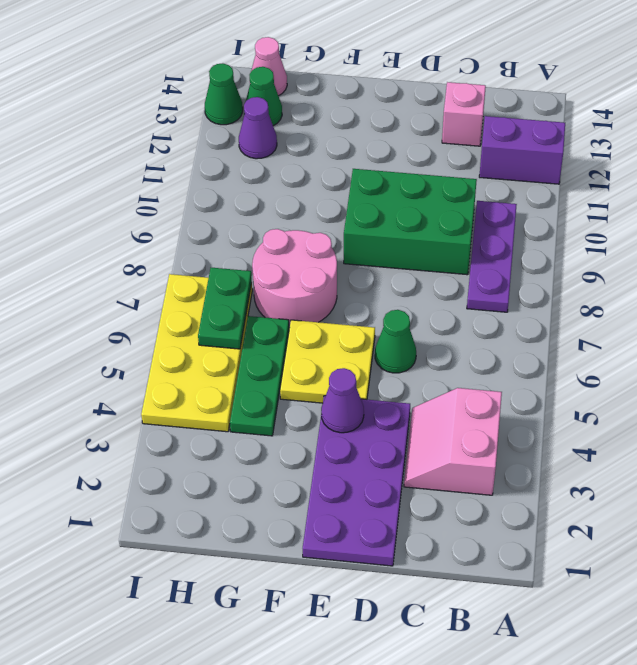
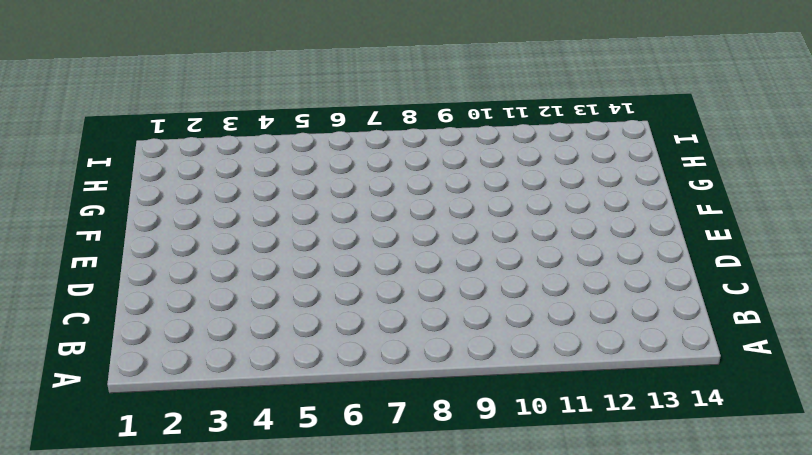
none -> purple 1x2 brick [479,116,565,184]
none -> pink 2x2 slope [404,388,502,495]
none -> purple 1x3 plate [467,201,517,312]

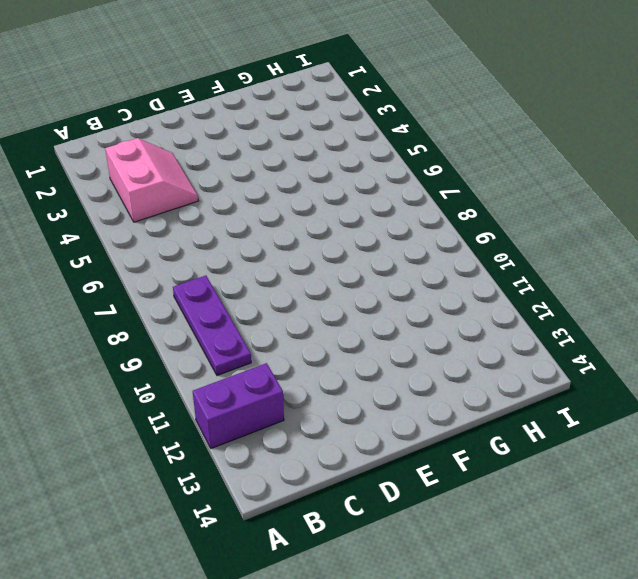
none -> green 2x3 brick [344,169,477,275]
none -> pink 1x1 brick [442,82,486,146]
none -> purple 2x4 plate [303,396,410,566]

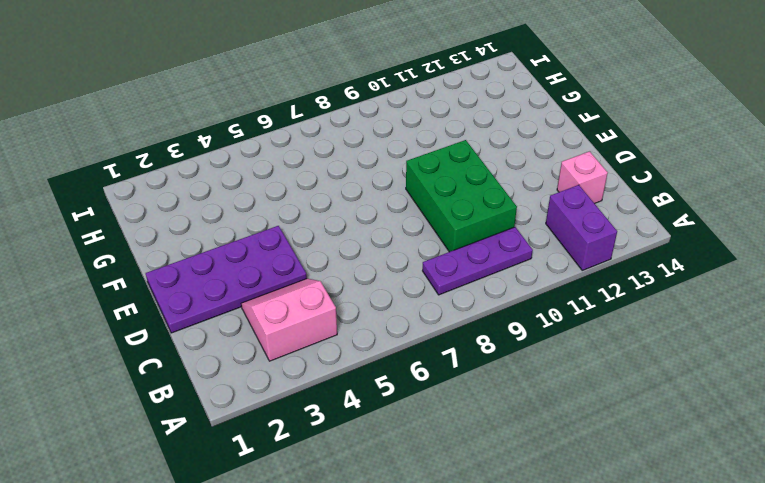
none -> green 1x1 cone [375,310,416,373]
none -> yellow 2x2 plate [280,320,375,403]
none -> pink 2x2 round brick [252,229,337,328]

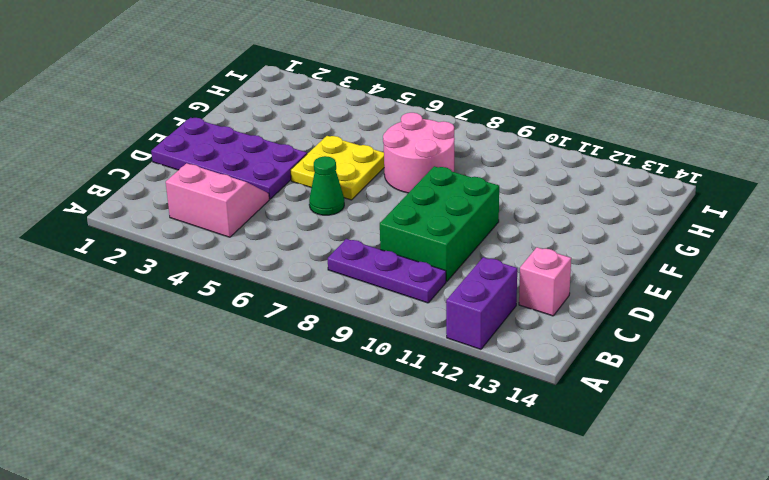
none -> green 1x3 plate [230,316,289,436]
none -> yellow 2x4 plate [141,274,252,432]
none -> purple 1x1 cone [239,97,277,159]

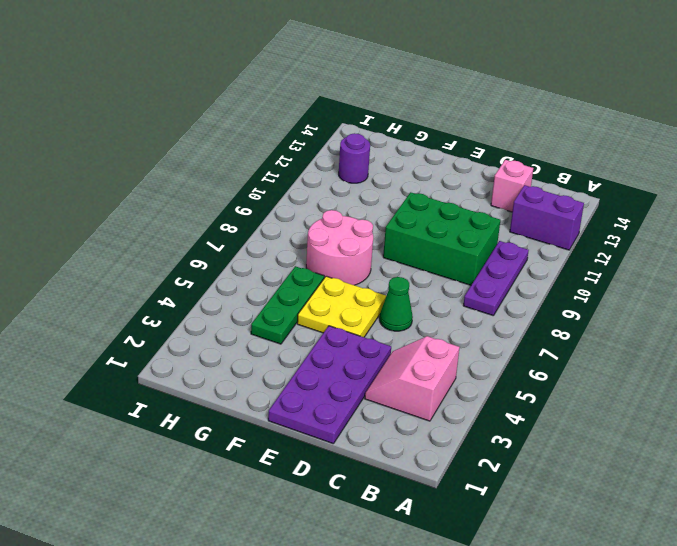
purple 1x1 round brick [339,133,370,183] -> purple 1x1 cone [239,97,277,159]
none -> yellow 2x4 plate [141,274,252,432]
none -> green 1x1 cone [244,67,282,126]
none -> pink 1x1 cone [252,37,287,96]

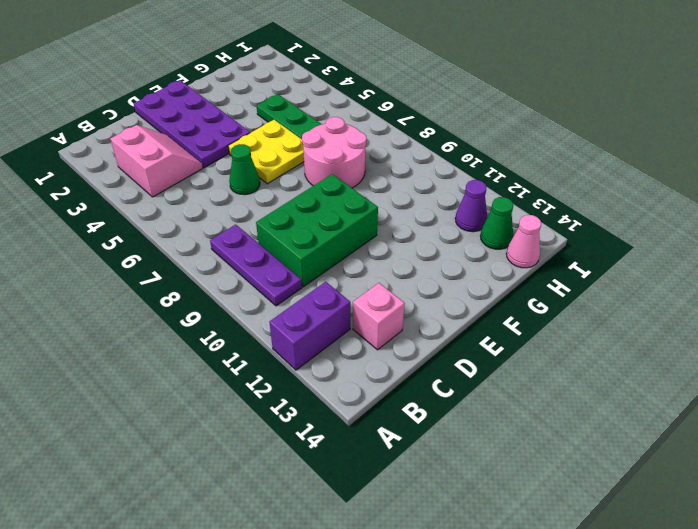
none -> yellow 2x4 plate [141,274,252,432]
none -> green 1x1 cone [205,63,243,125]
none -> purple 1x1 cone [321,368,364,433]

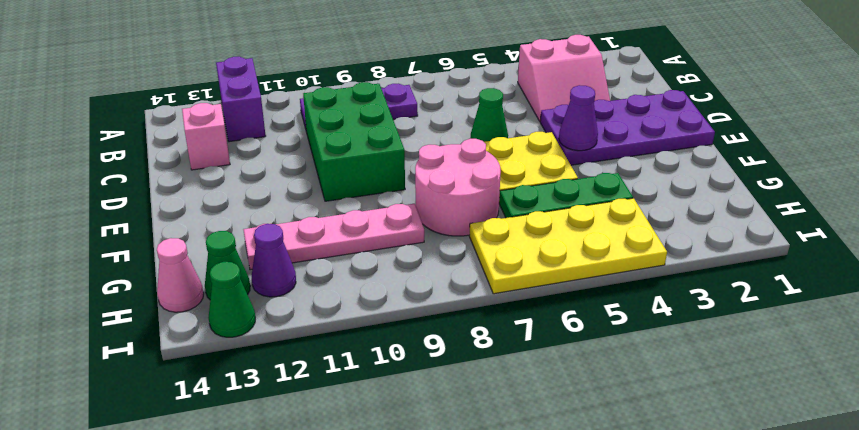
pink 1x4 plate [243,204,424,270] -> none
none -> green 1x2 plate [198,268,252,349]

